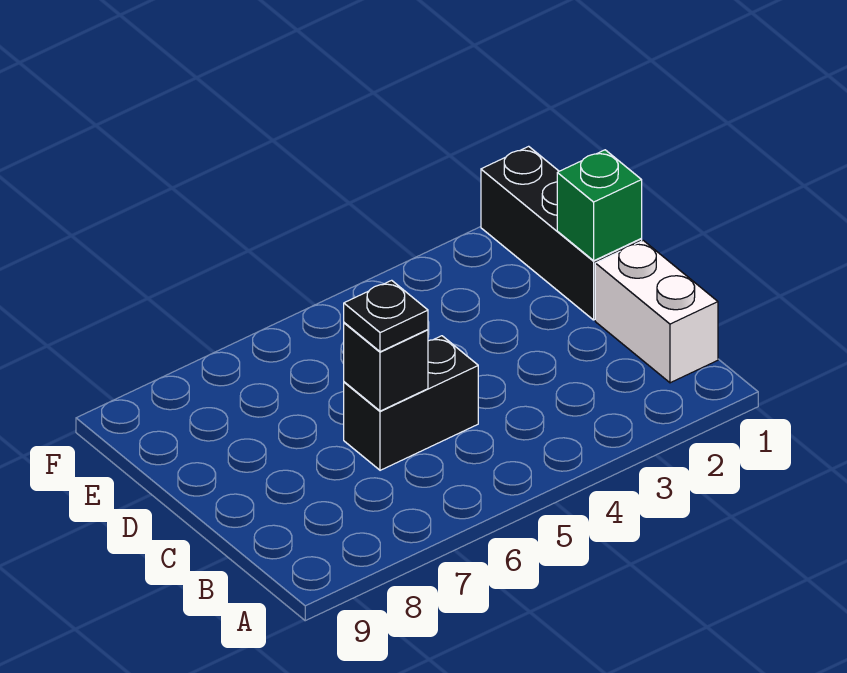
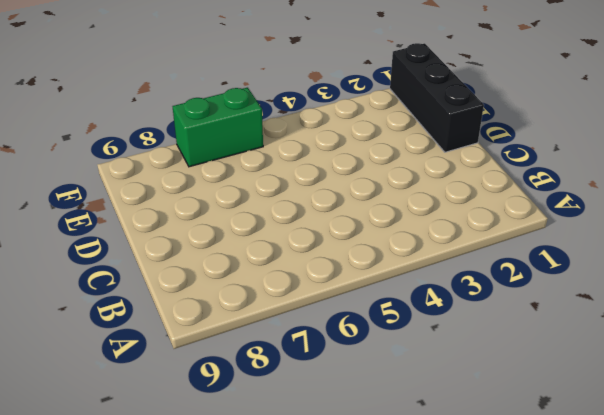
green 1x2 brick [173,88,263,167] -> none
none -> white 1x2 brick [595,240,718,383]
none -> black 1x2 brick [344,336,478,470]

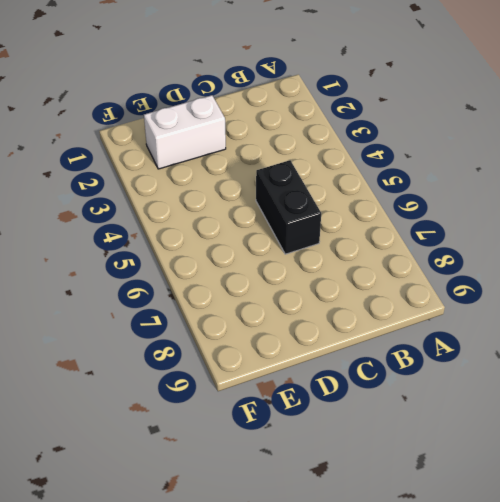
white 1x2 brick [144,95,226,169] -> white 1x2 brick moved to [595,240,718,383]
none -> black 1x3 brick [481,146,642,320]
none -> black 1x1 brick [344,323,428,411]

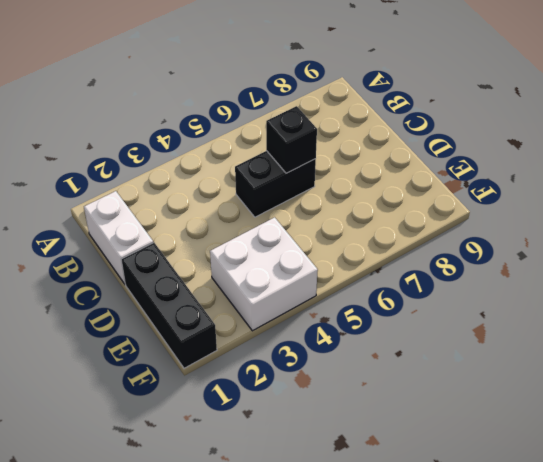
white 2x2 brick [210,217,318,331] -> none
none -> green 1x1 brick [557,150,642,261]
none -> black 1x1 plate [344,280,428,352]

